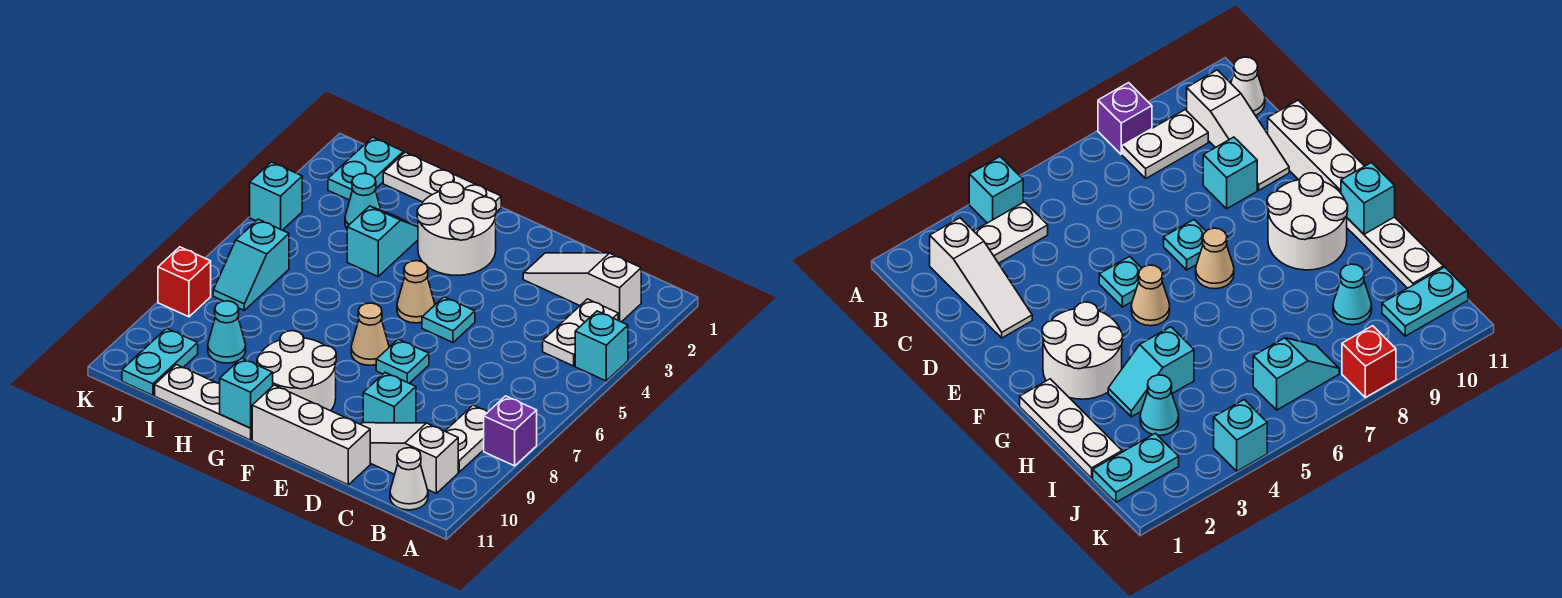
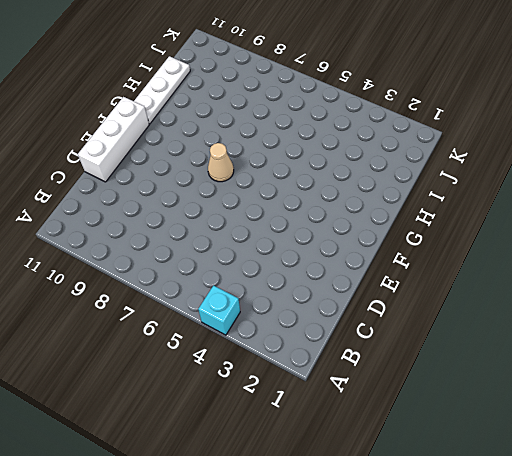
none -> purple 1x1 brick [484,396,537,466]
none -> white 1x3 slope [523,253,641,322]
none -> white 1x2 plate [543,299,618,366]

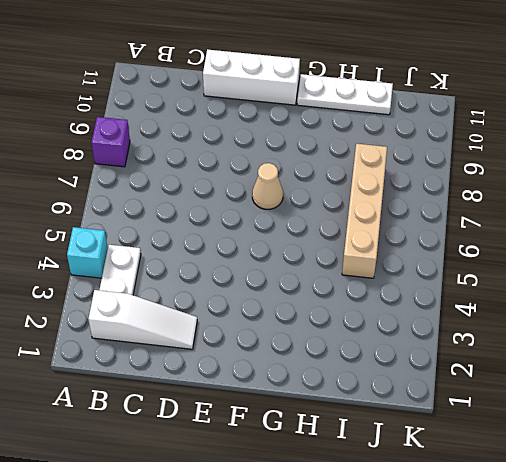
tan 1x4 brick [342,144,387,278] -> none
none -> white 1x2 plate [445,405,488,472]
none -> white 1x3 slope [361,423,458,493]
none -> white 1x1 cone [390,448,428,510]

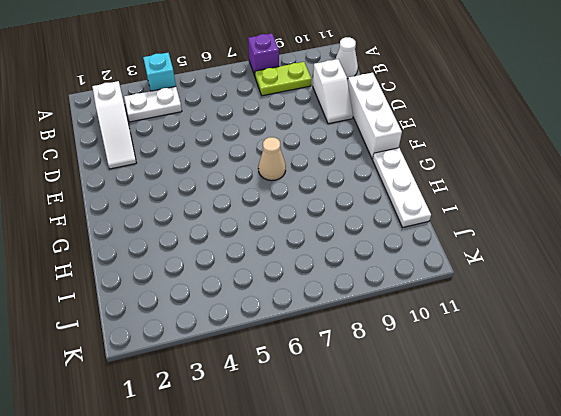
lime 1x2 plate [255,62,311,96] -> white 1x2 plate [445,405,488,472]
white 1x2 slope [313,59,353,124] -> white 1x3 slope [361,423,458,493]
none -> cyan 1x1 brick [363,373,416,423]
none -> cyan 1x1 plate [422,297,475,342]
none -> cyan 1x1 plate [376,339,429,383]

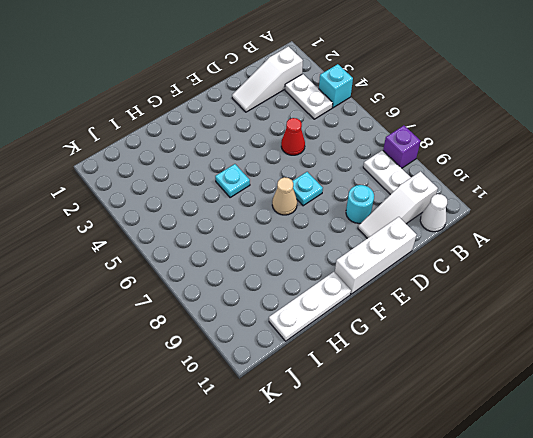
red 1x1 cone [281,118,305,155] -> none
cyan 1x1 round brick [346,185,374,223] -> cyan 1x1 brick [363,373,416,423]
cyan 1x1 plate [215,164,250,198] -> cyan 1x1 plate moved to [422,297,475,342]
none -> white 2x2 round brick [417,182,496,275]
none -> tan 1x1 cone [397,261,435,323]
none -> white 2x2 round brick [257,331,336,411]

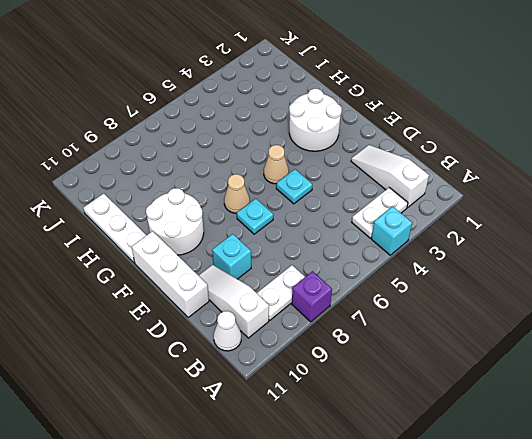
none -> white 1x3 plate [383,152,501,212]
none -> cyan 1x2 slope [347,206,418,276]
none -> cyan 1x1 cone [345,174,381,228]

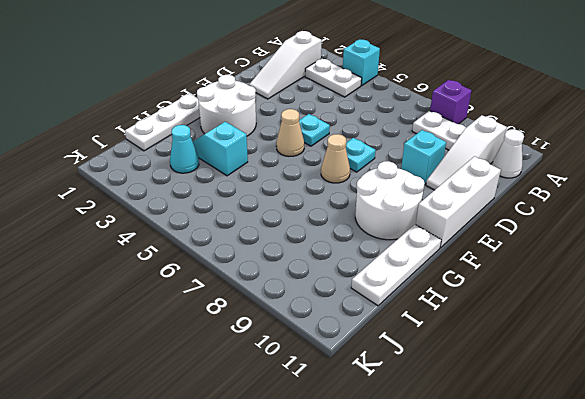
none -> cyan 1x1 cone [208,301,246,363]
none -> cyan 1x2 plate [328,137,404,200]
none -> cyan 1x2 slope [213,219,289,310]

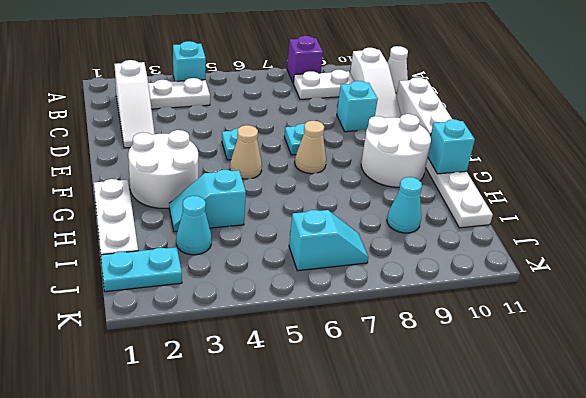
none -> cyan 1x2 plate [122,328,198,395]
none -> cyan 1x1 brick [250,162,302,230]
none -> red 1x1 brick [158,247,211,317]

